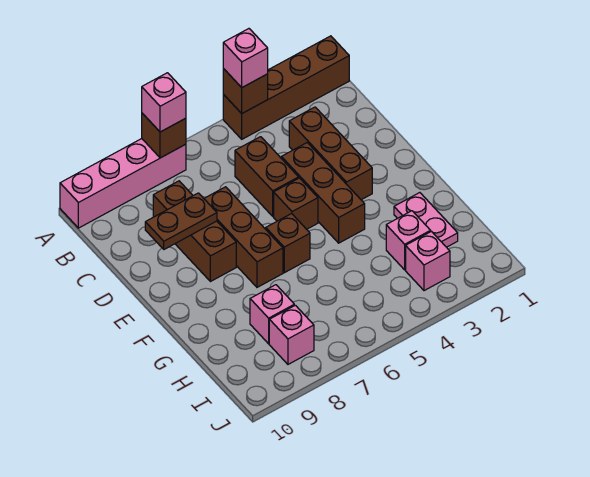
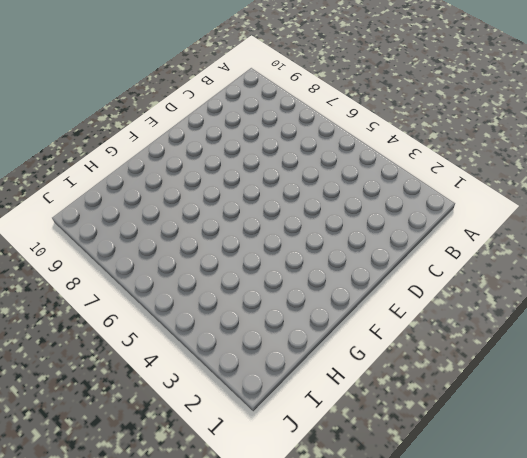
none -> brown 1x4 brick [223,36,349,139]
none -> pink 1x4 brick [60,139,186,228]
none -> brown 1x3 brick [289,107,372,200]

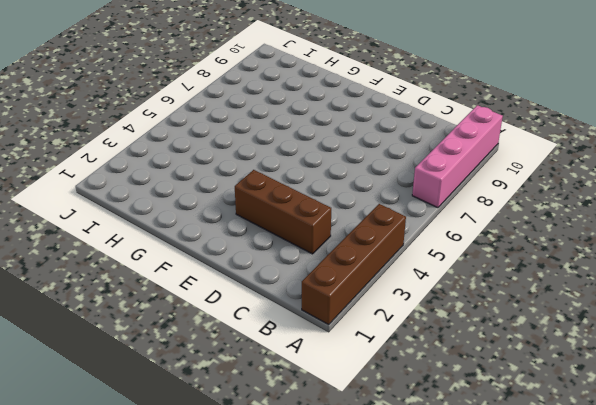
none -> brown 1x2 brick [235,137,299,216]
none -> brown 1x3 brick [153,181,236,282]
none -> brown 1x3 brick [281,143,365,243]

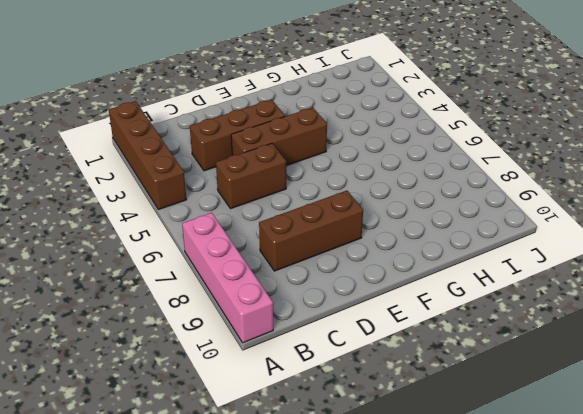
none -> brown 1x3 brick [204,187,283,287]
none -> brown 1x1 brick [274,178,318,229]
none -> brown 1x1 brick [266,214,310,273]

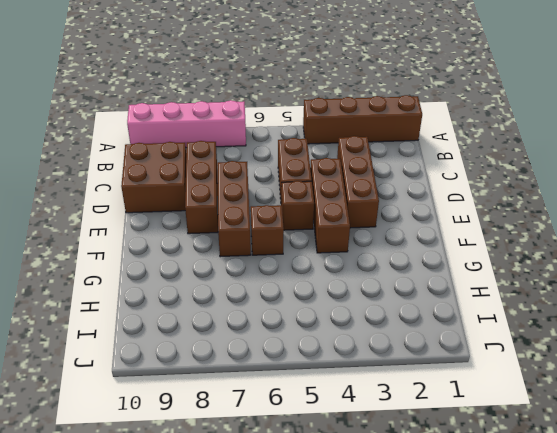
brown 2x2 brick [121,142,186,213] -> none
none -> pink 1x2 plate [394,193,458,247]
none -> pink 1x1 brick [386,211,431,270]
none -> pink 1x1 brick [250,285,294,344]

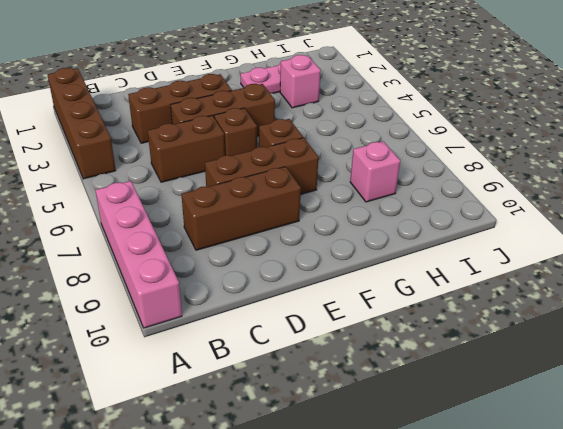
none -> pink 1x1 brick [406,231,450,291]
none -> pink 1x1 brick [269,305,314,364]
none -> brown 1x1 brick [223,69,268,113]

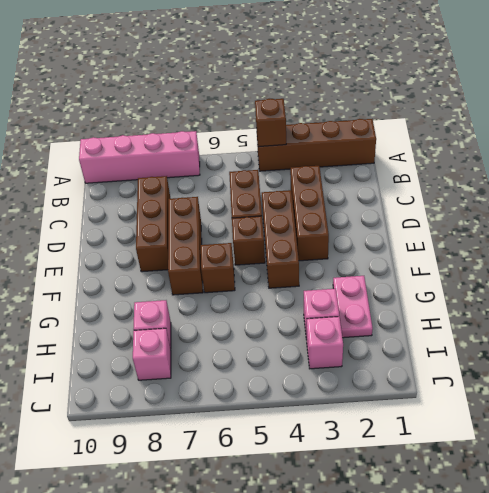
none -> brown 1x1 brick [142,113,186,158]
none -> brown 1x2 plate [145,193,217,249]
none -> pink 1x1 brick [223,29,268,87]

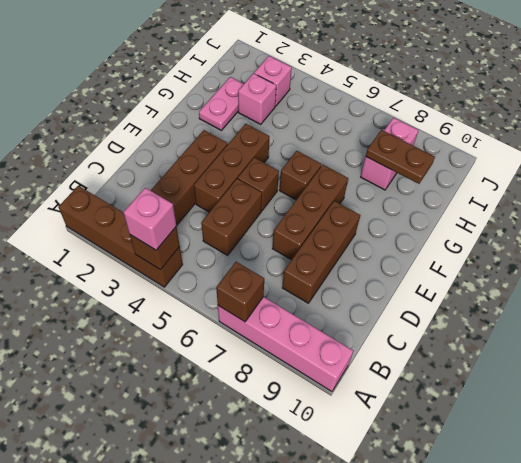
brown 1x2 plate [366,130,435,184] -> brown 1x2 plate moved to [145,193,217,249]
none -> pink 1x1 brick [142,73,186,132]

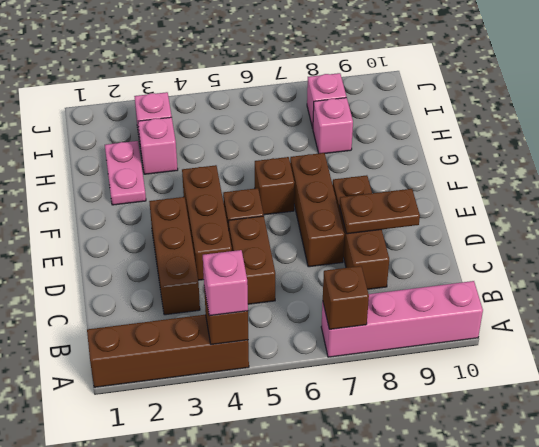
none -> pink 1x1 brick [142,73,186,132]

